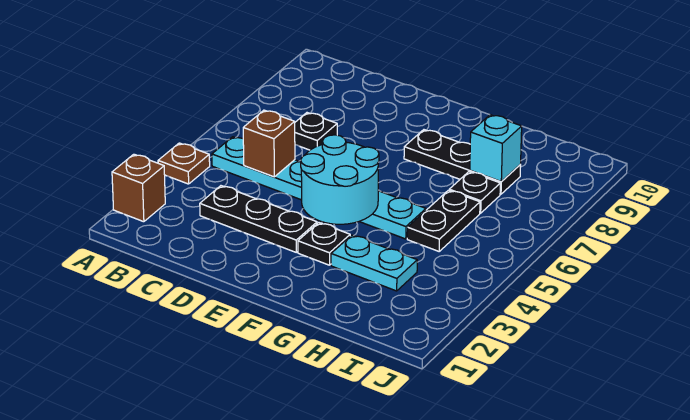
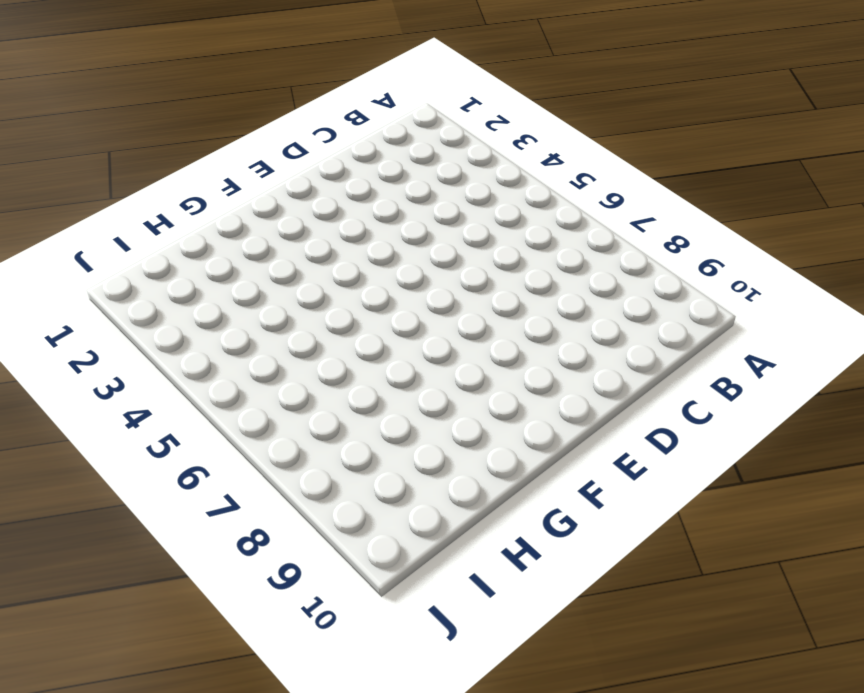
none -> brown 1x1 brick [112,154,165,222]
none -> brown 1x1 plate [158,143,210,184]
none -> cyan 1x6 plate [212,137,426,239]

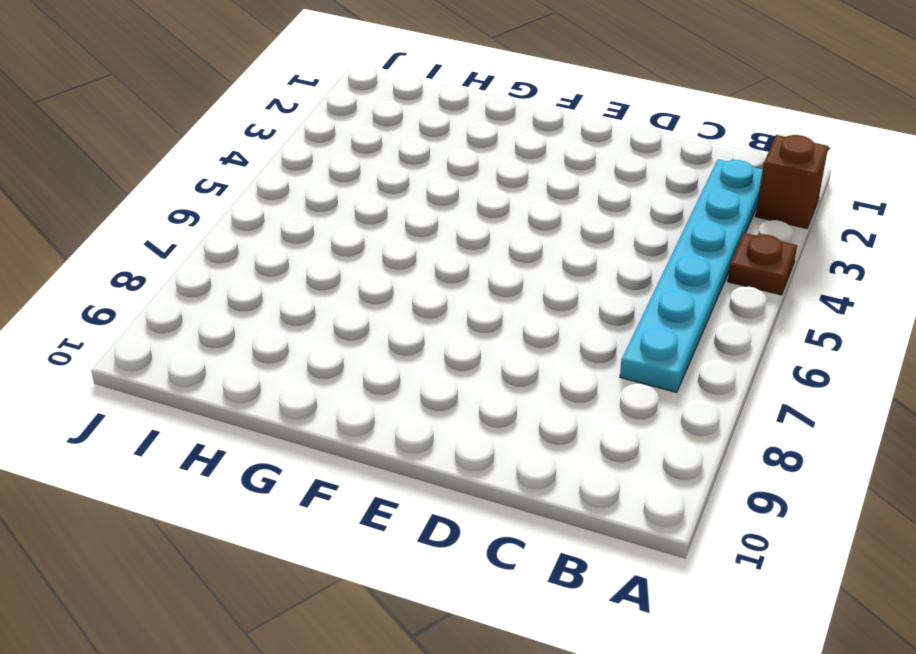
cyan 1x6 plate [620,159,763,392] -> cyan 1x6 plate turned to [212,137,426,239]
none -> black 1x3 plate [200,186,317,252]
none -> black 1x1 plate [295,113,337,150]
none -> black 1x1 plate [298,223,350,265]

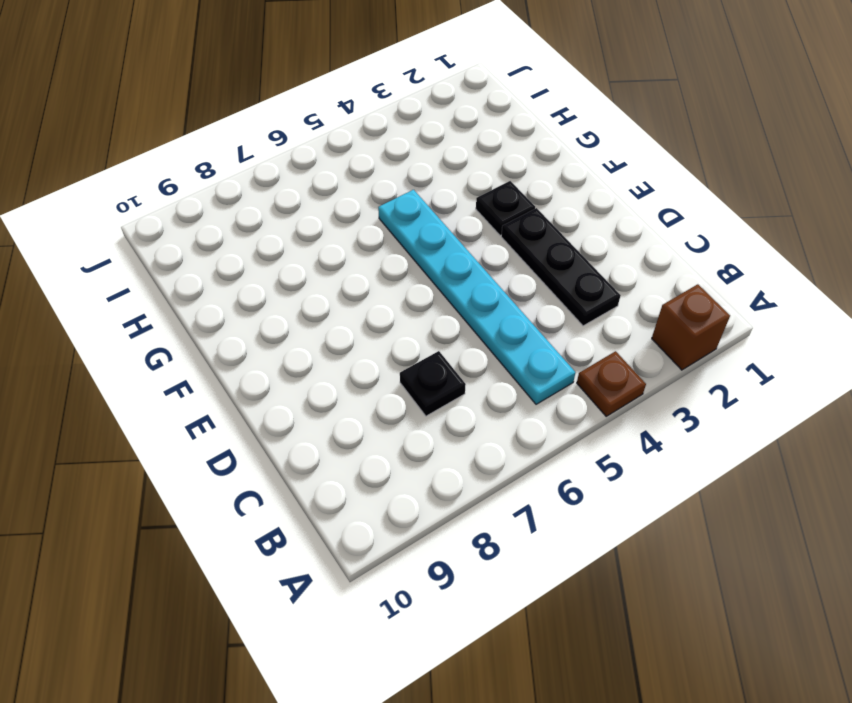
none -> black 1x3 plate [404,130,521,194]
none -> cyan 1x2 plate [331,235,417,291]
none -> black 1x2 plate [407,190,480,251]

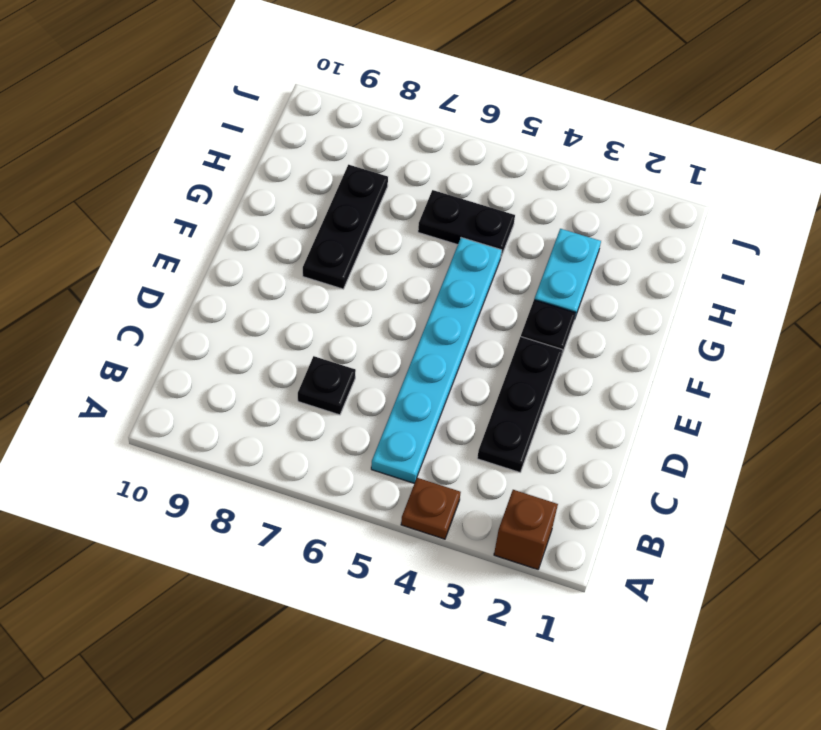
none -> black 1x1 plate [449,172,500,213]
none -> brown 1x1 brick [243,110,295,177]
none -> cyan 2x2 round brick [301,135,379,224]

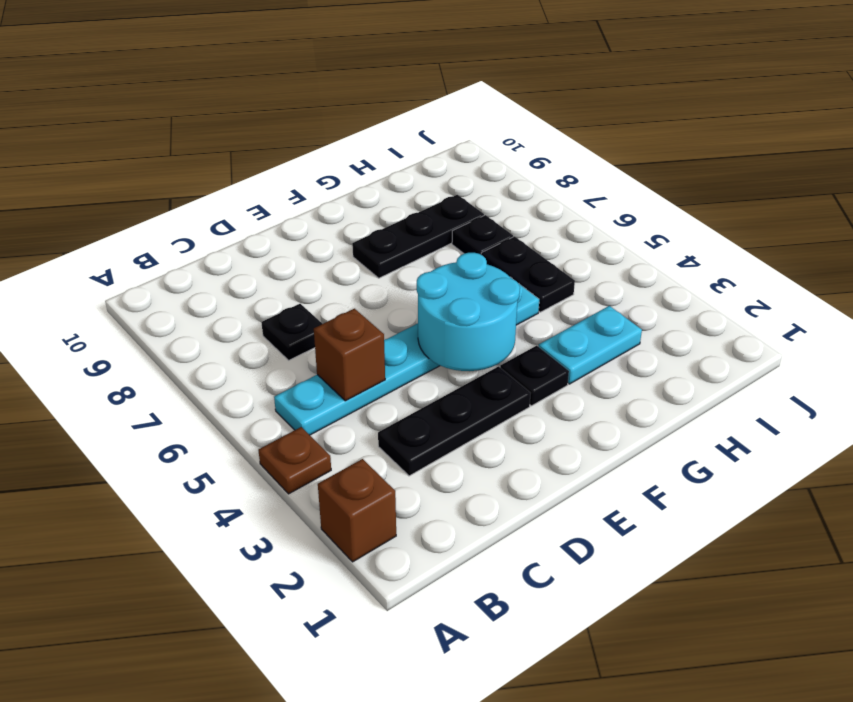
none -> cyan 1x1 brick [470,115,522,182]

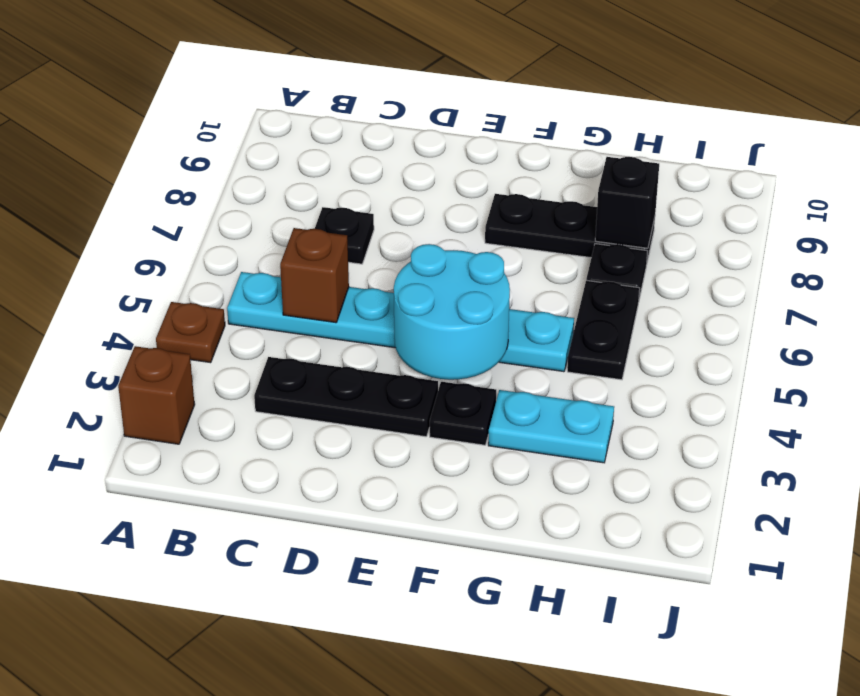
black 1x1 brick [595,157,659,248] -> cyan 1x1 brick [470,115,522,182]

